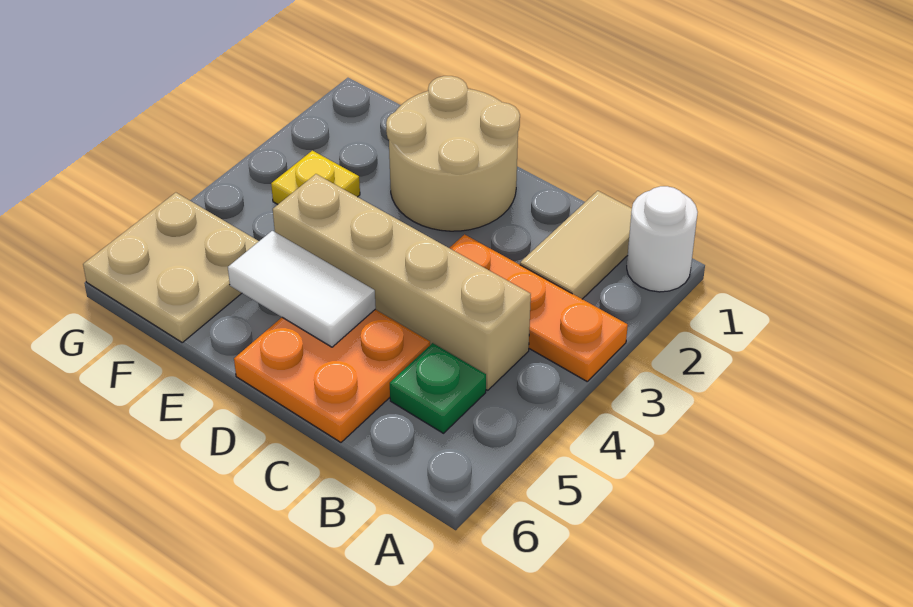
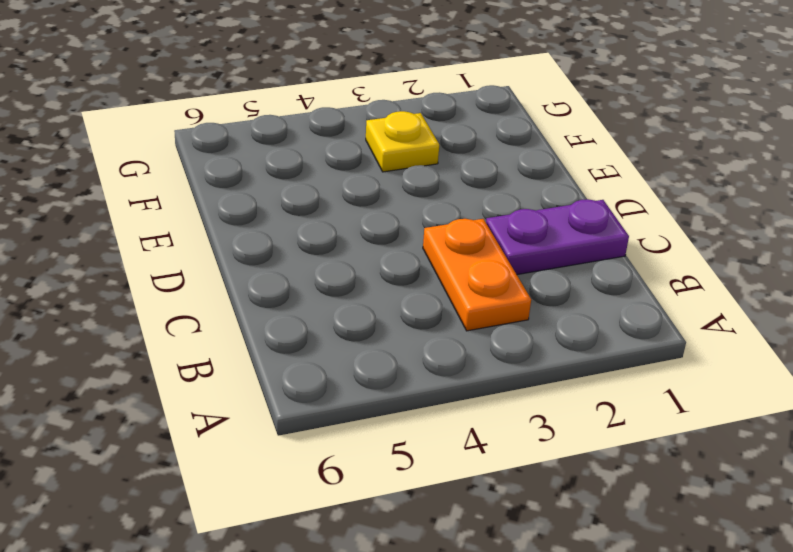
orange 1x2 plate [423,219,531,331] -> orange 1x3 plate [450,234,628,381]
purple 1x2 plate [486,199,629,275] -> none
none -> white 1x1 round brick [627,186,698,292]
none -> tan 1x2 tile [520,191,632,299]

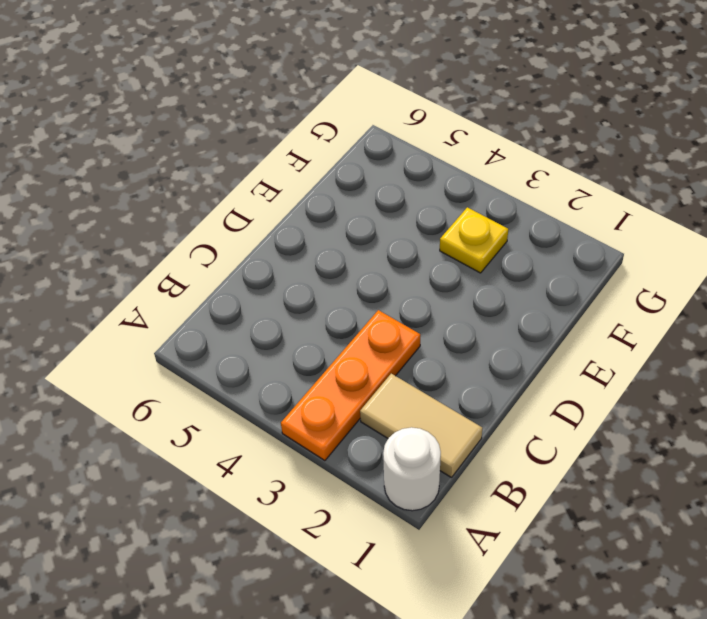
none -> tan 1x4 brick [273,174,531,390]
none -> green 1x1 plate [390,343,486,433]

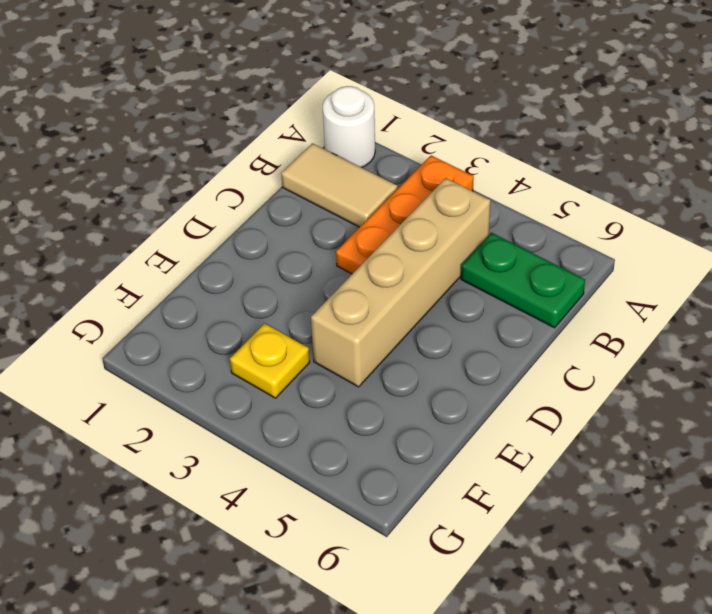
green 1x2 plate [461,233,585,328] -> green 1x1 plate [390,343,486,433]
none -> orange 2x2 plate [234,309,430,442]
none -> tan 2x2 round brick [386,76,520,231]

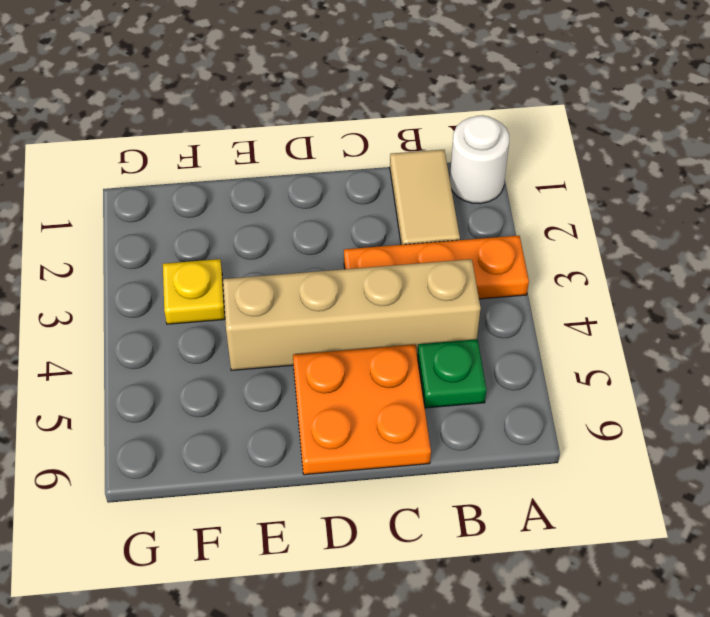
none -> tan 2x2 round brick [386,76,520,231]
none -> tan 2x2 plate [83,193,259,342]

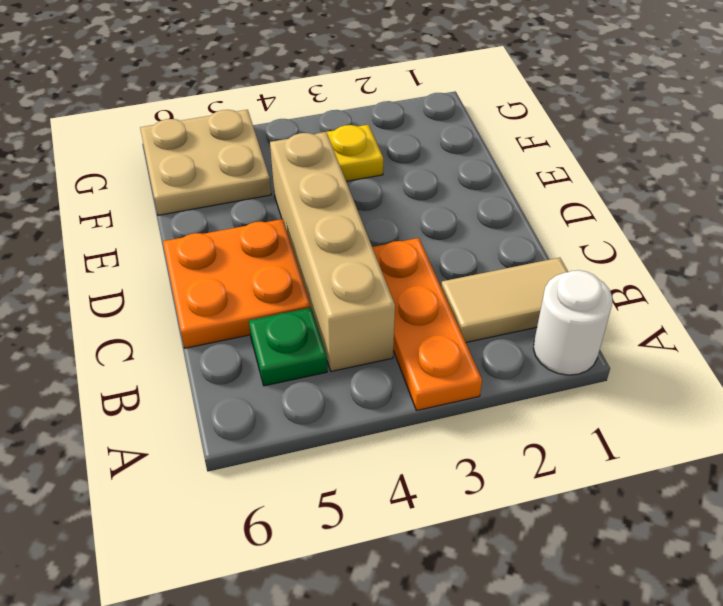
none -> tan 2x2 round brick [386,76,520,231]
none -> white 1x2 tile [228,231,376,347]

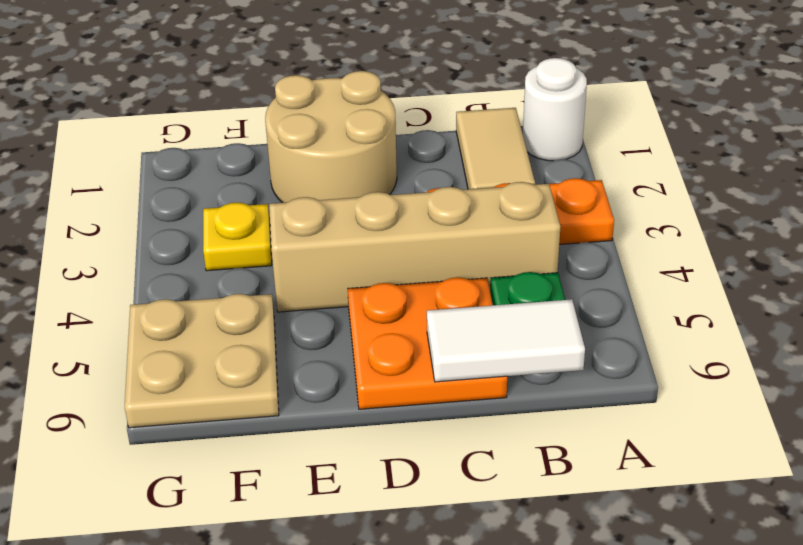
white 1x2 tile [427,299,585,382] -> white 1x2 tile moved to [228,231,376,347]

